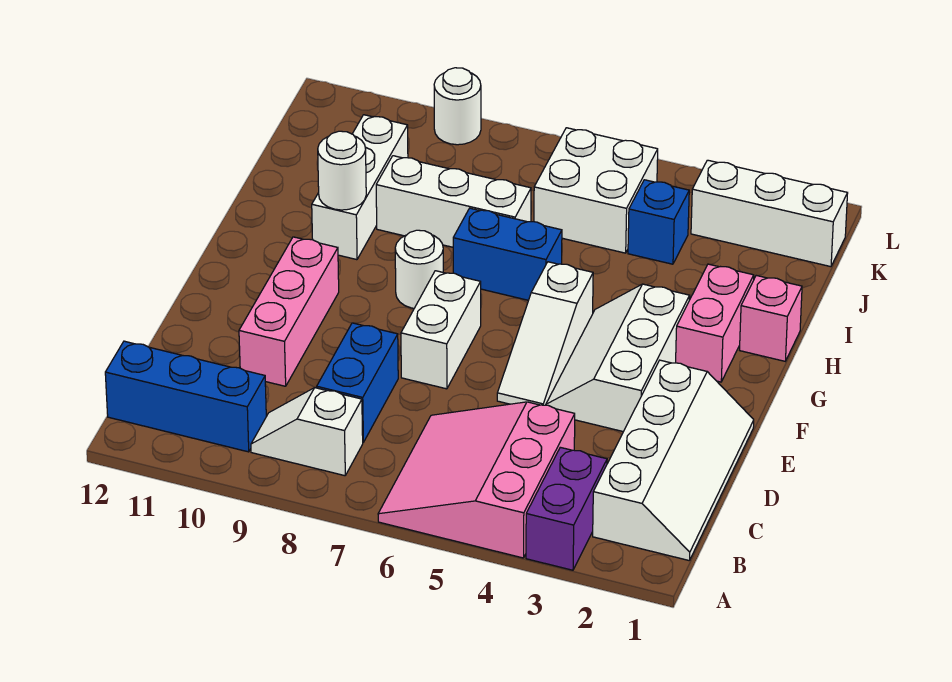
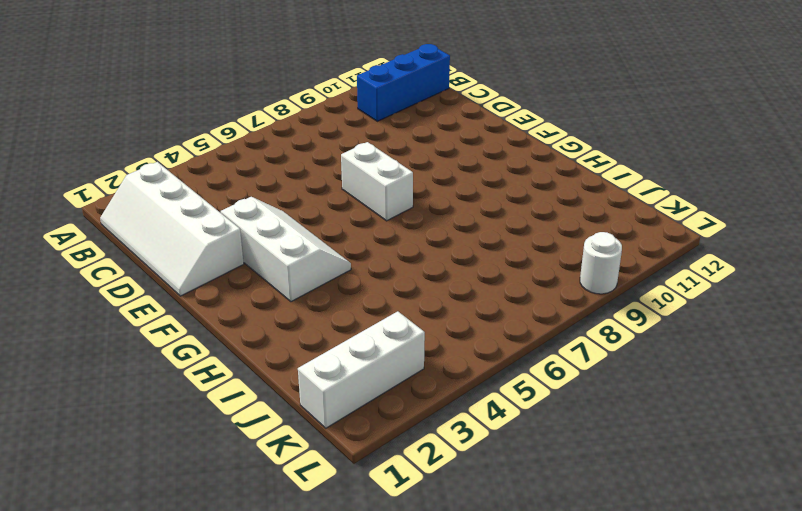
none -> purple 1x2 brick [526,447,607,570]
none -> pink 3x3 slope [378,402,575,558]
none -> white 1x2 slope [251,388,363,476]

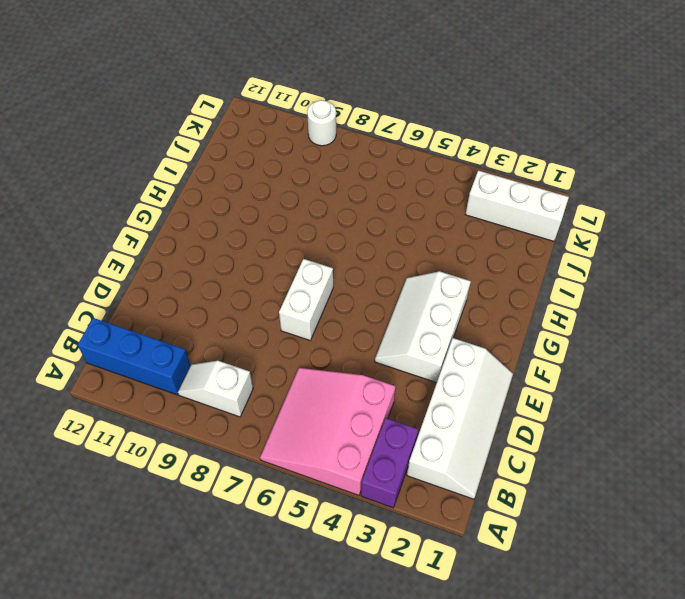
none -> blue 1x2 brick [317,323,398,442]
none -> pink 1x3 brick [239,237,339,386]
none -> white 1x3 slope [497,262,593,405]

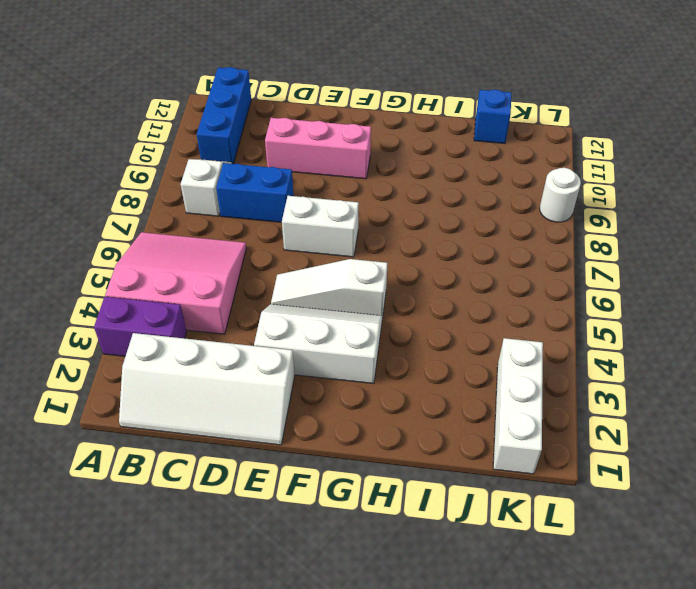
blue 1x1 brick [474,90,511,143] -> blue 1x1 brick moved to [628,180,689,264]
none -> pink 1x2 brick [676,264,754,382]
none -> white 1x1 round brick [395,230,443,308]
none -> pink 1x1 brick [740,275,802,361]

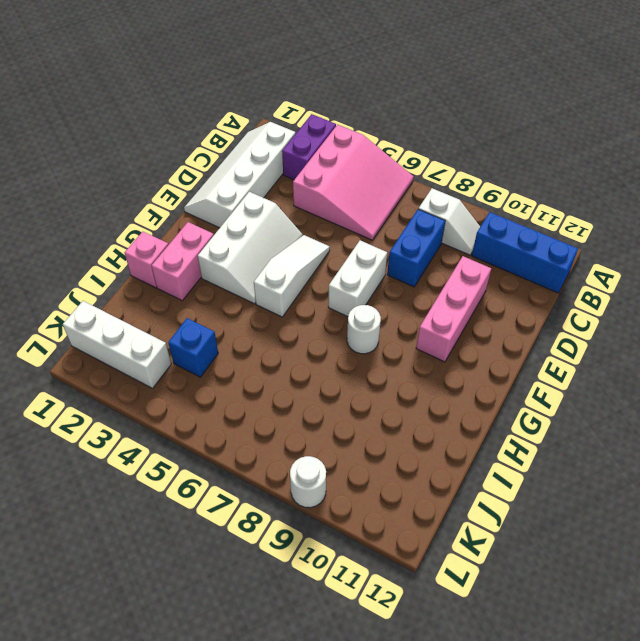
none -> blue 1x2 brick [453,208,562,300]
none -> white 1x3 brick [312,115,408,260]
none -> white 1x3 brick [376,156,531,247]

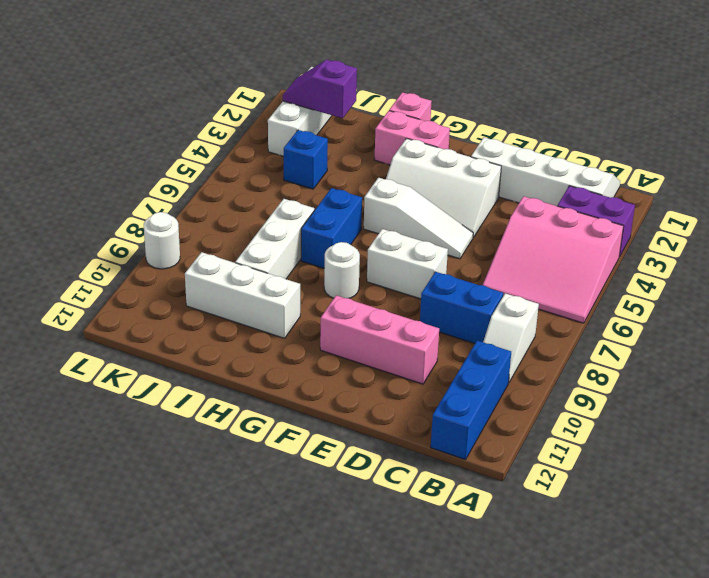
purple 1x2 slope [283,60,357,118] -> none
none -> white 2x2 brick [534,128,658,253]
none -> white 1x1 round brick [318,131,366,210]

